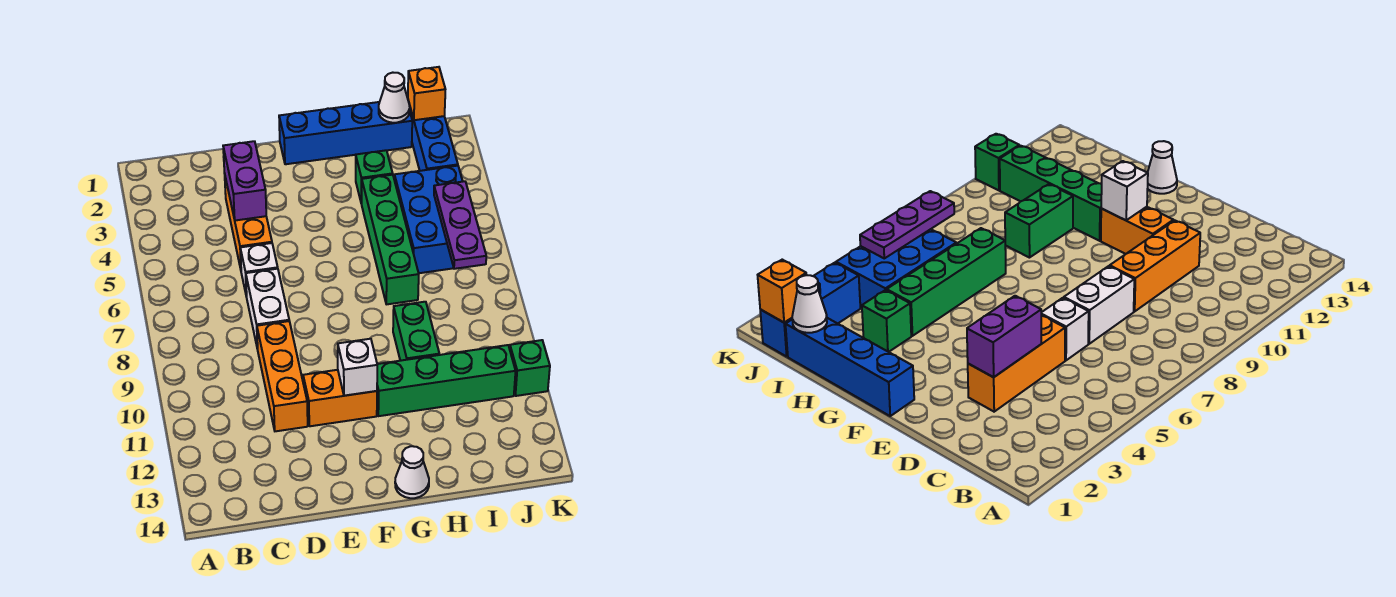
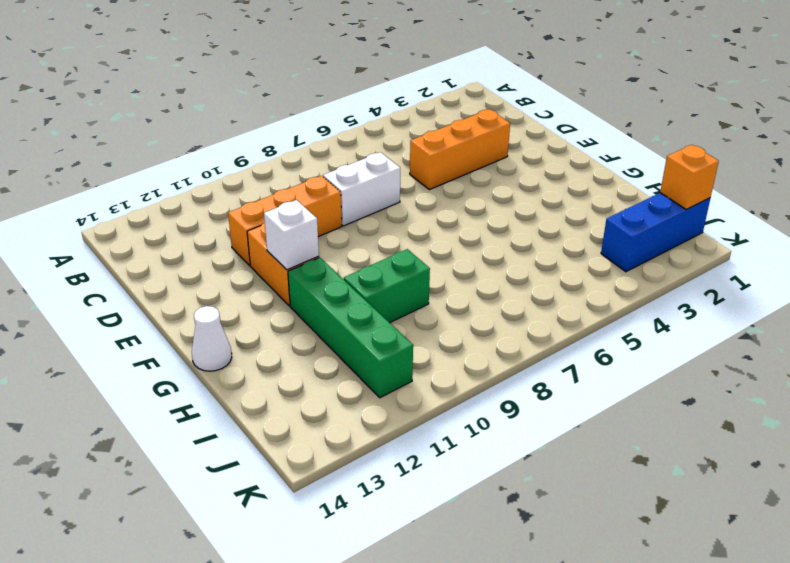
none -> white 1x1 brick [240,243,278,296]
none -> blue 1x4 brick [279,102,412,164]
none -> green 1x1 brick [356,150,393,204]

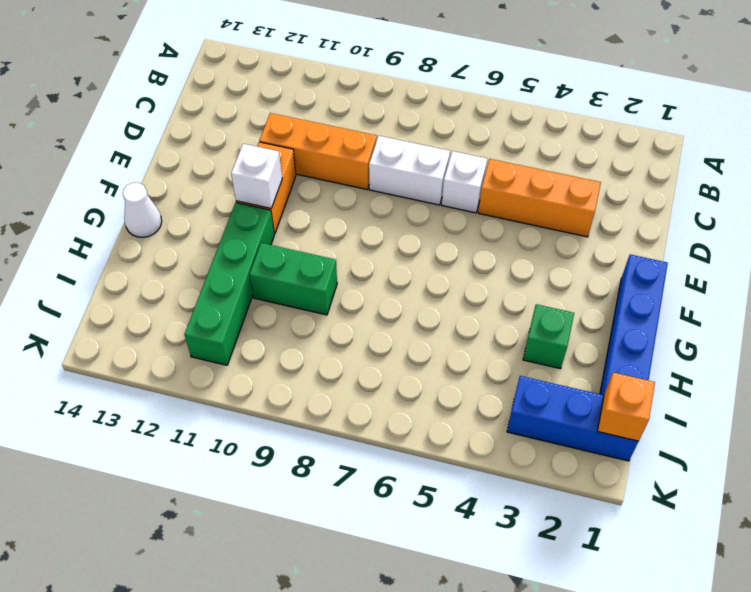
none -> green 1x4 brick [362,175,419,304]
none -> blue 2x3 brick [394,166,463,273]
none -> green 1x1 brick [510,340,550,396]

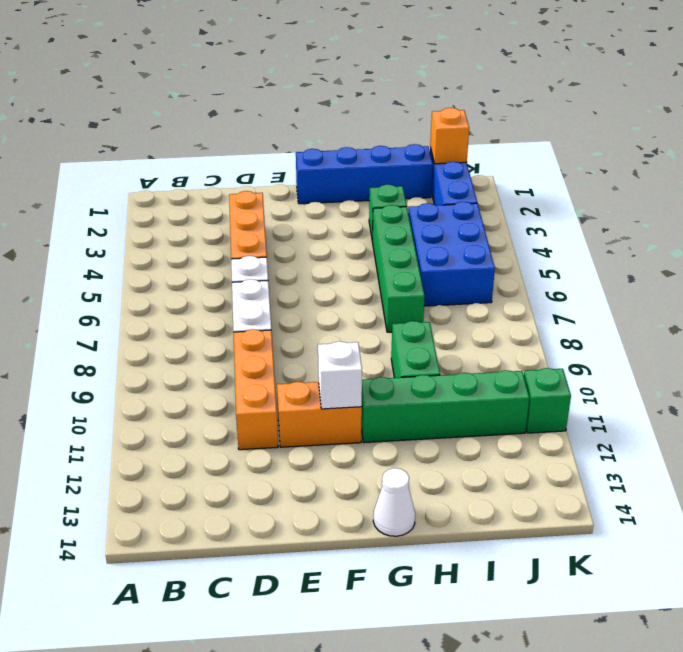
none -> purple 1x2 brick [223,141,266,221]
none -> white 1x1 cone [379,73,410,123]
none -> purple 1x3 plate [434,181,486,269]

